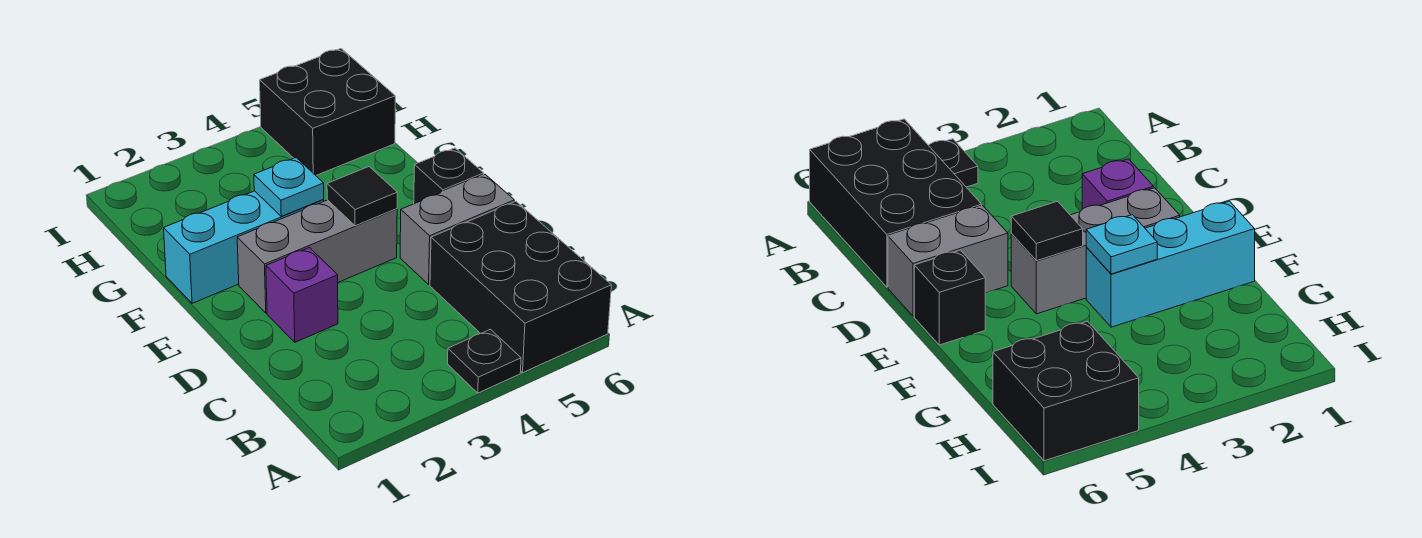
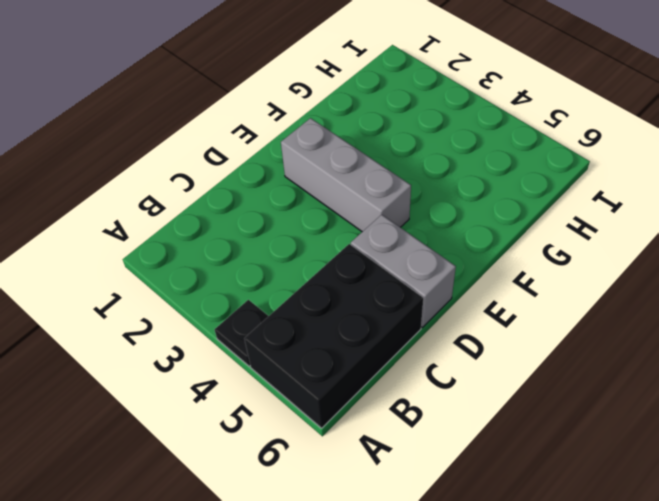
none -> purple 1x1 brick [266,247,338,342]
none -> black 1x1 brick [414,148,484,204]

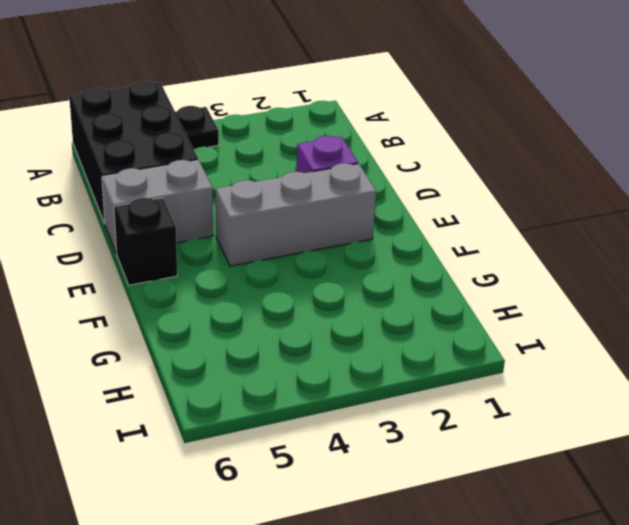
none -> cyan 1x3 brick [164,191,324,303]
none -> black 2x2 brick [260,49,395,175]

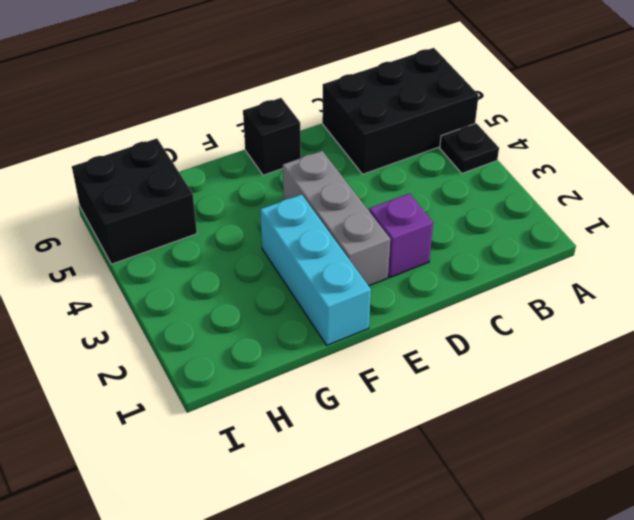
none -> grey 1x2 brick [400,175,514,284]
none -> black 1x1 tile [327,167,397,226]

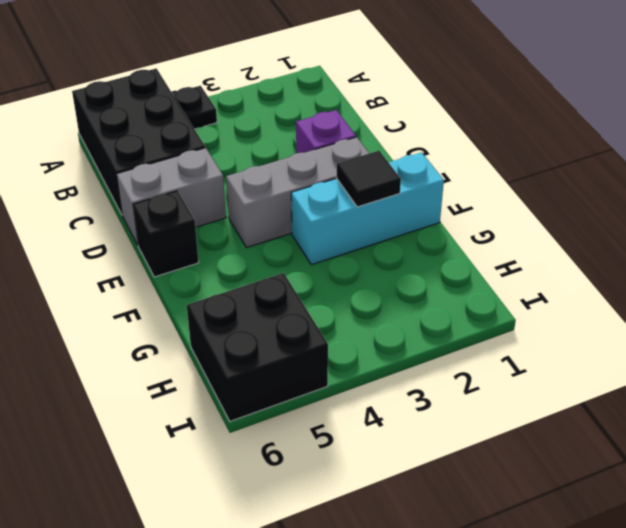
black 1x1 tile [336,151,401,207] -> black 1x1 tile moved to [327,167,397,226]
none -> cyan 1x1 plate [254,158,324,216]

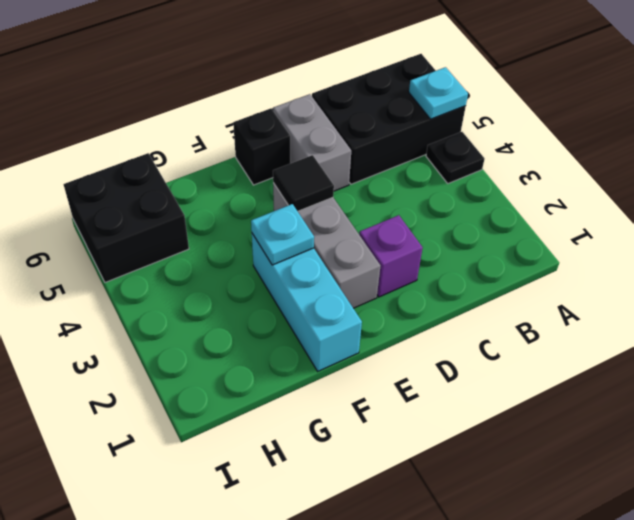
cyan 1x1 plate [409,67,468,119] -> none

